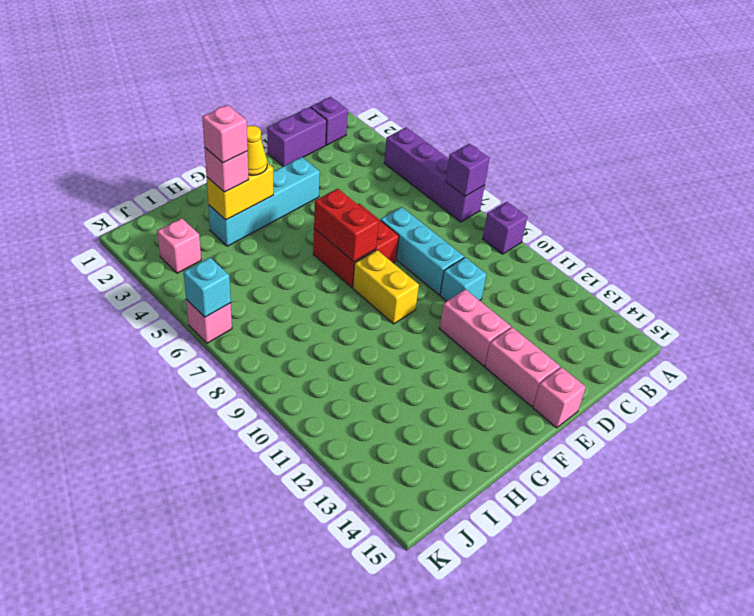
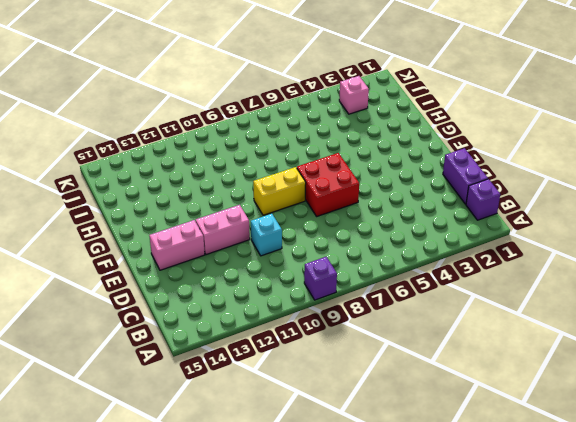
none -> purple 1x4 brick [384,128,485,222]
none -> cyan 1x3 brick [380,207,464,295]
none -> cyan 1x4 brick [208,157,320,246]

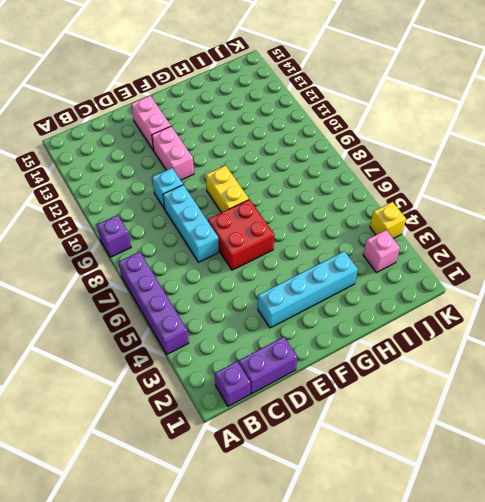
yellow 1x1 brick [370,202,406,239] -> none
none -> pink 1x1 brick [533,367,586,428]
none -> pink 1x1 brick [186,300,232,343]
none -> purple 1x1 brick [446,144,490,196]

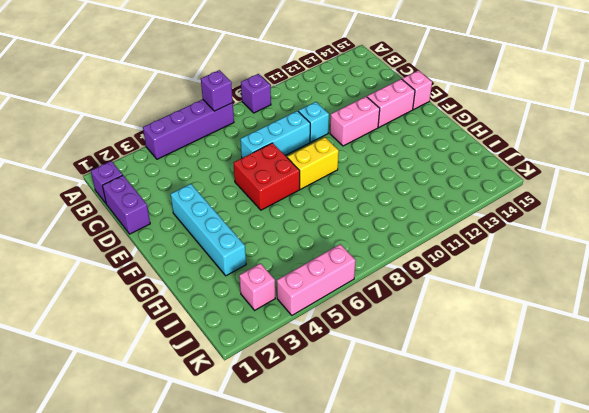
pink 1x3 brick [277,244,356,315] -> pink 1x1 brick [186,300,232,343]
none -> red 1x2 brick [314,189,378,262]
none -> yellow 1x2 brick [207,163,273,220]
none -> cyan 1x1 brick [184,257,231,317]

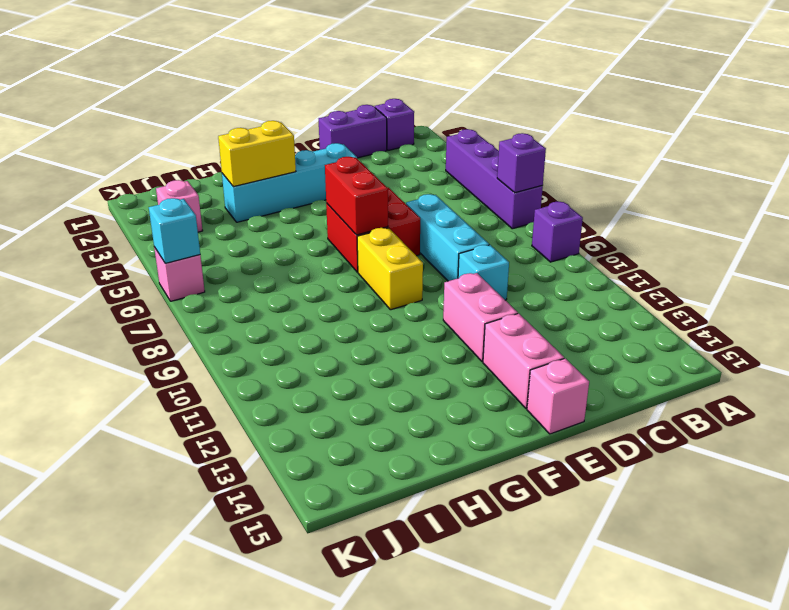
none -> yellow 1x1 cone [247,126,267,175]
none -> pink 1x1 brick [205,148,249,192]
none -> pink 1x1 brick [202,105,248,163]

